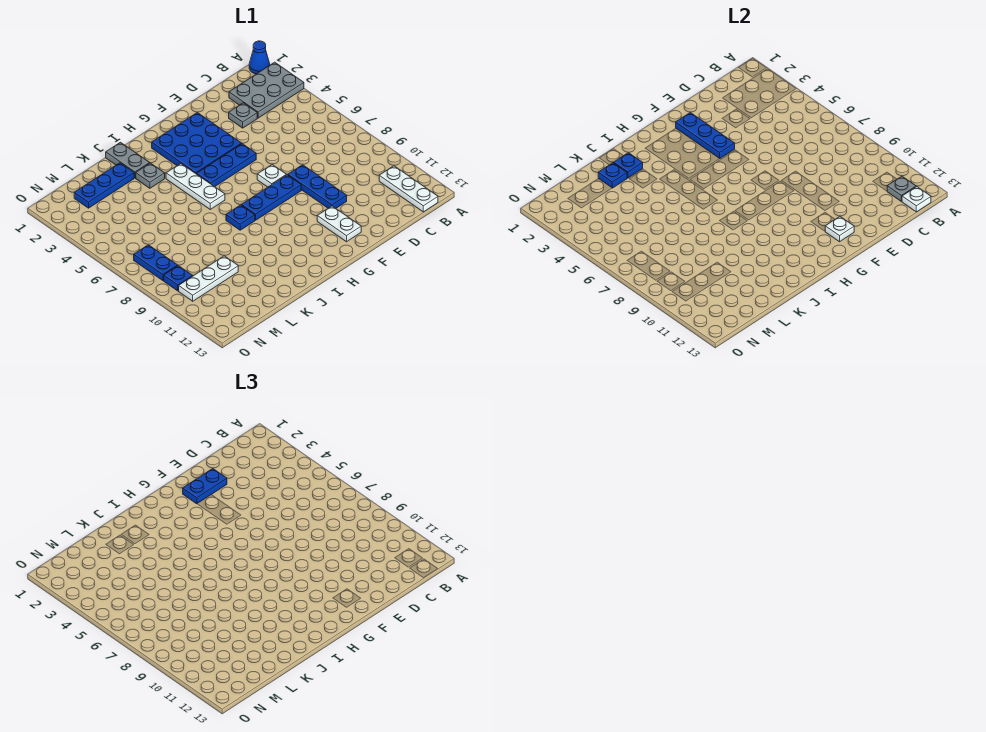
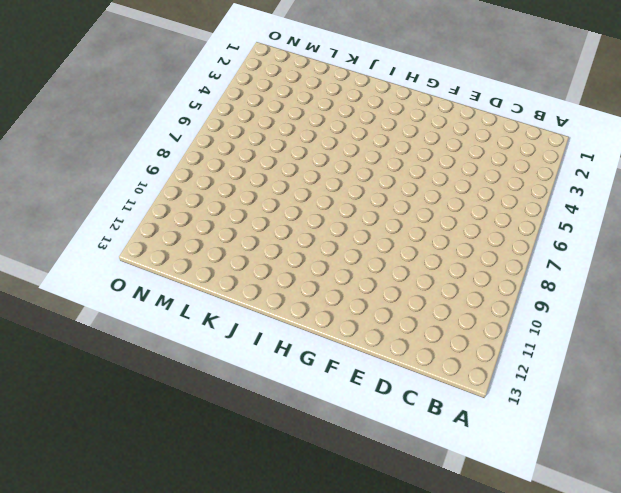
none -> blue 1x1 cone [249,41,270,74]
none -> grey 2x3 plate [229,62,304,118]
none -> white 1x3 plate [379,166,438,212]

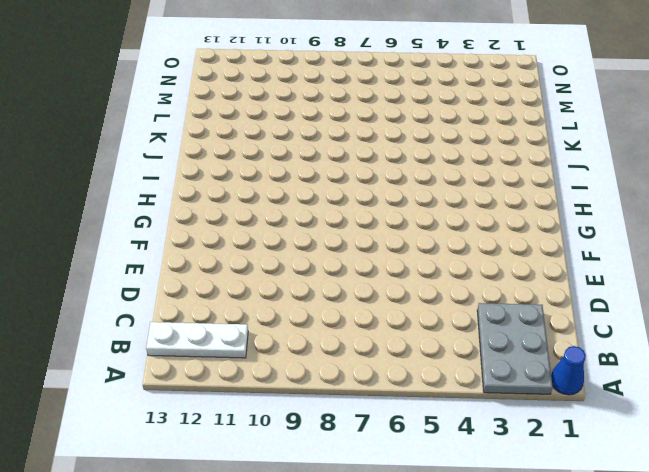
none -> grey 1x1 plate [229,103,257,128]
none -> blue 1x3 plate [288,165,347,208]
none -> blue 3x3 plate [152,113,242,174]

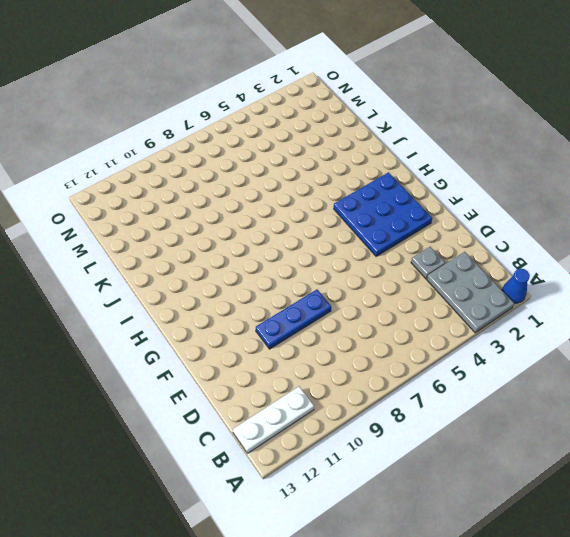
none -> blue 1x3 plate [197,144,256,187]
none -> white 1x1 plate [257,165,286,187]
none -> blue 1x3 plate [241,175,301,220]

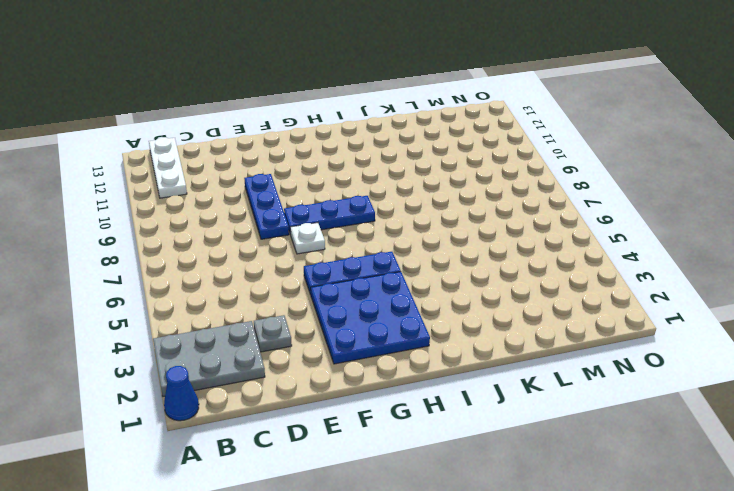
none -> white 1x2 plate [317,206,361,242]
none -> white 1x3 plate [166,164,225,209]
none -> blue 1x1 plate [226,205,255,230]

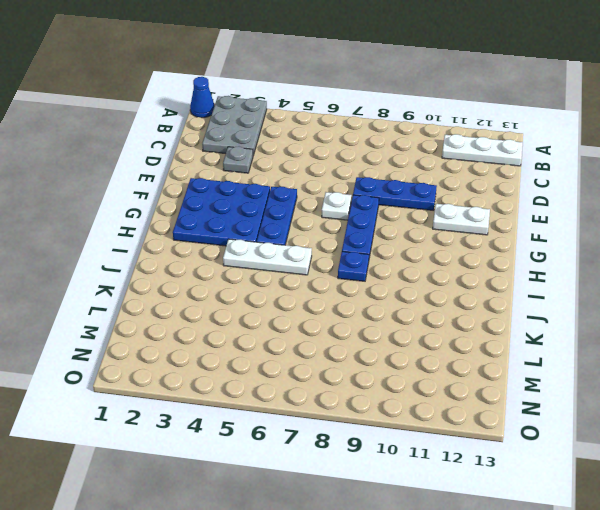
none -> grey 1x2 plate [106,142,150,178]
none -> grey 1x1 plate [136,163,165,188]
none -> blue 1x3 plate [74,163,134,208]

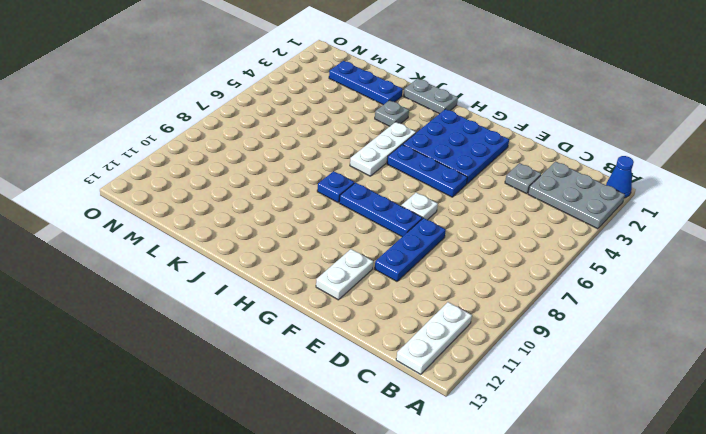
grey 1x2 plate [404,79,458,114] -> grey 1x2 plate turned to [106,142,150,178]
none -> white 1x3 plate [179,256,238,301]
none -> blue 1x2 plate [134,245,178,281]
none -> blue 1x1 plate [164,266,193,291]

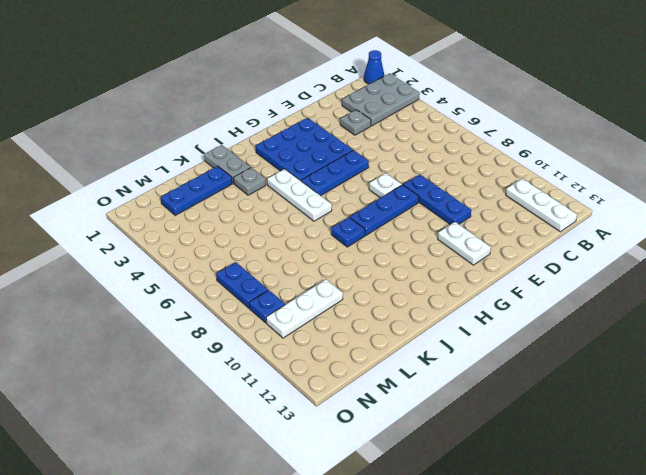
none -> grey 1x1 plate [887,176,916,202]
none -> white 1x1 plate [902,187,931,212]
none -> blue 1x3 plate [676,113,735,158]

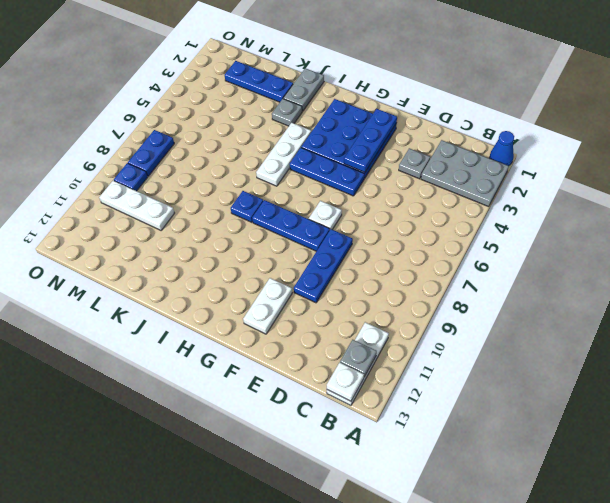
none -> white 1x1 plate [825,217,854,242]
none -> blue 1x1 plate [614,153,643,178]
none -> blue 1x1 plate [598,163,627,188]

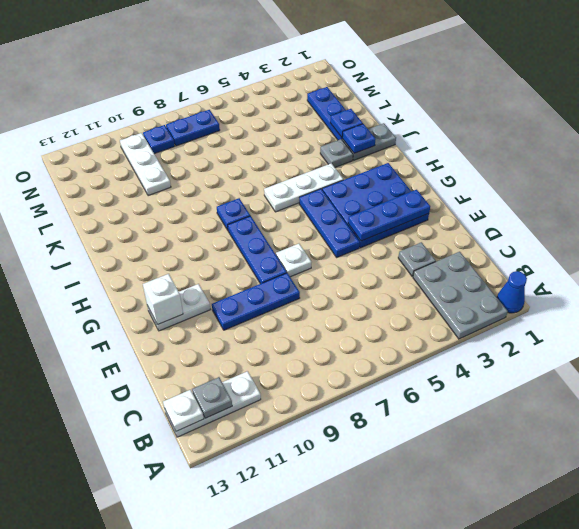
white 1x1 brick [143,274,183,325] -> white 1x1 plate [825,217,854,242]
none -> blue 1x2 plate [183,469,227,504]

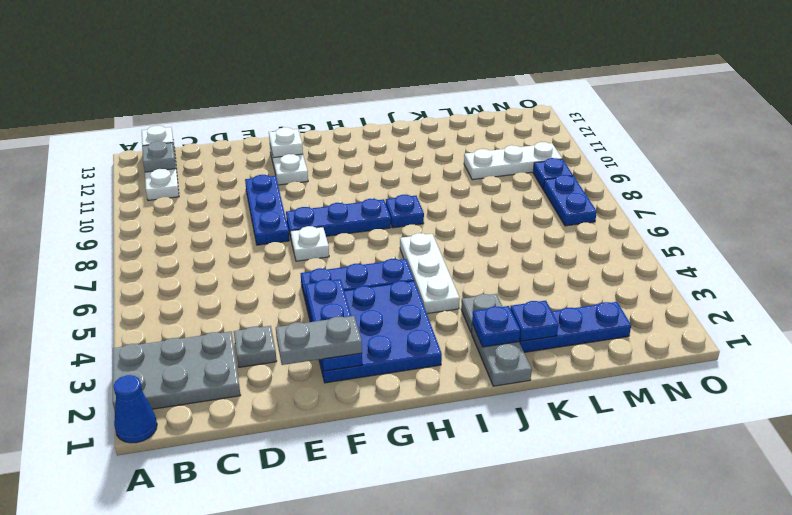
grey 1x2 plate [276,316,362,365] -> blue 1x2 plate [183,469,227,504]

